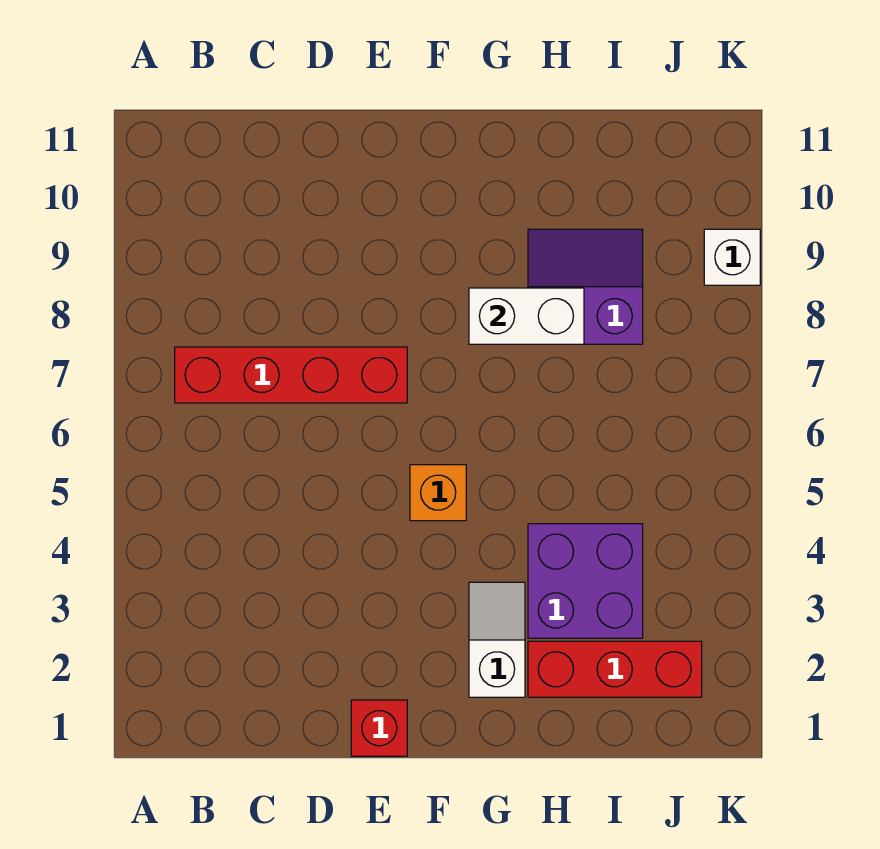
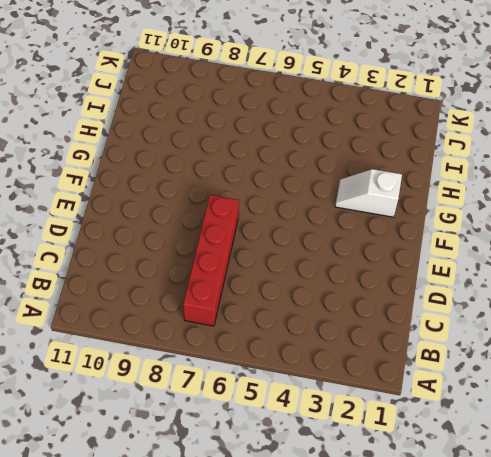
none -> red 1x1 brick [351,700,407,756]
none -> orange 1x1 brick [410,465,466,521]

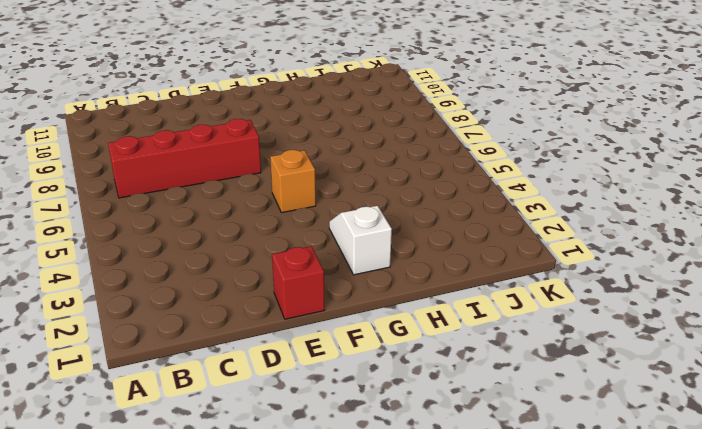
none -> red 1x3 brick [528,641,702,697]
none -> purple 2x2 brick [528,524,643,638]

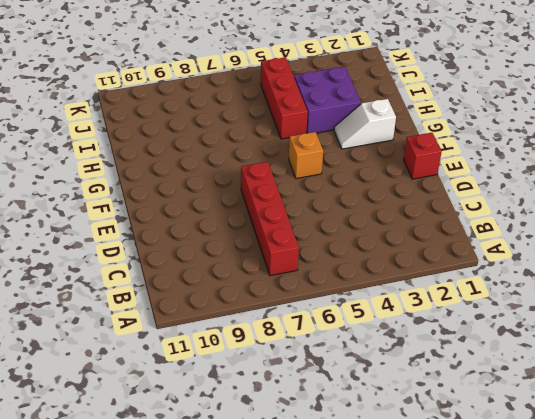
red 1x3 brick [261,57,308,139] -> red 1x3 brick moved to [528,641,702,697]
none -> purple 2x2 slope [528,229,643,344]
none -> white 1x1 brick [704,229,760,285]

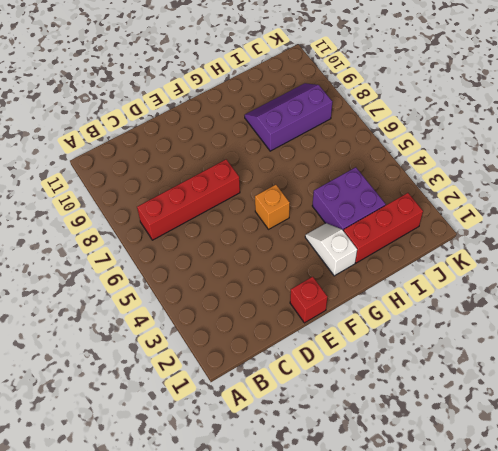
purple 2x3 slope [244,83,332,151] -> purple 2x2 slope [528,229,643,344]
none -> white 1x1 brick [704,229,760,285]
none -> white 1x2 brick [469,288,584,344]

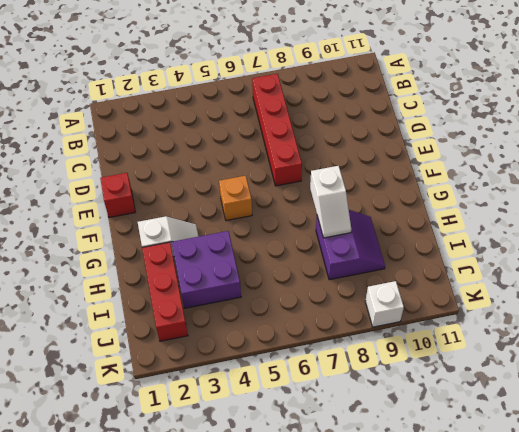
white 1x2 slope [310,166,351,238] -> white 1x2 brick [469,288,584,344]

